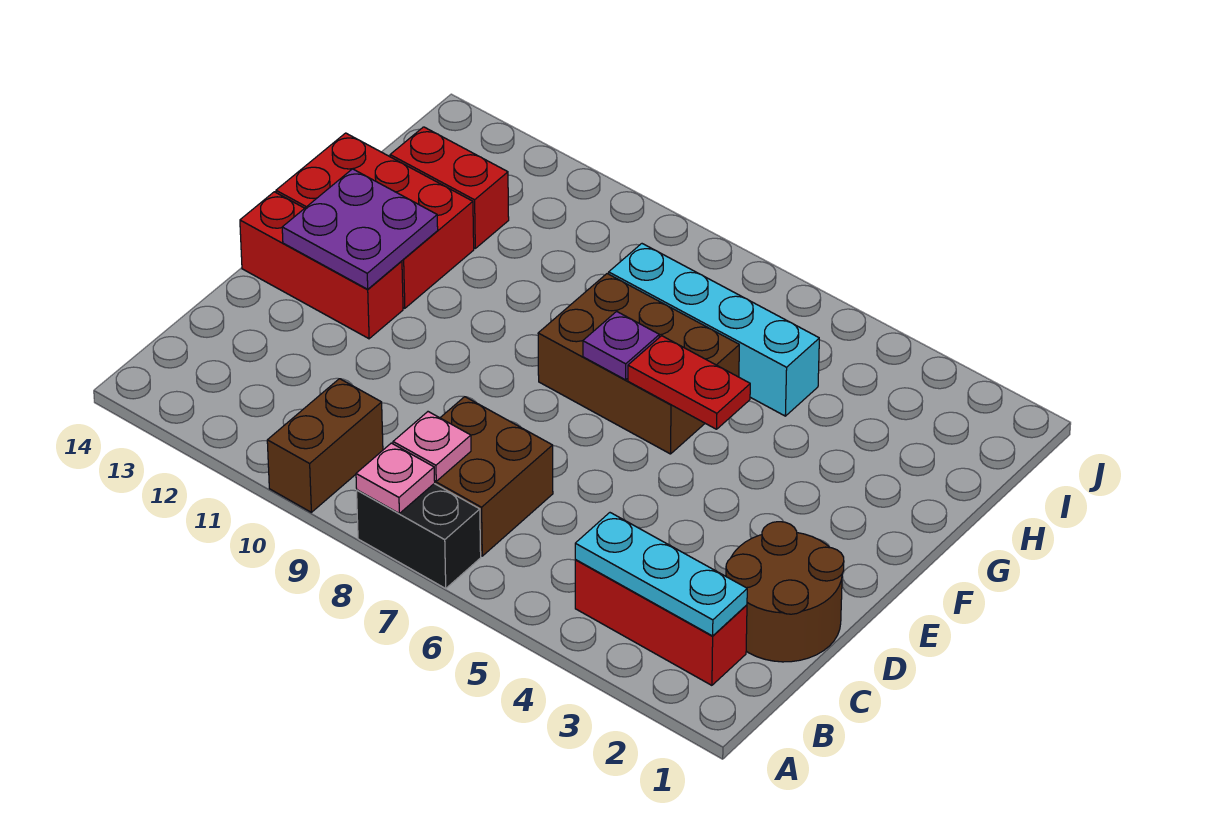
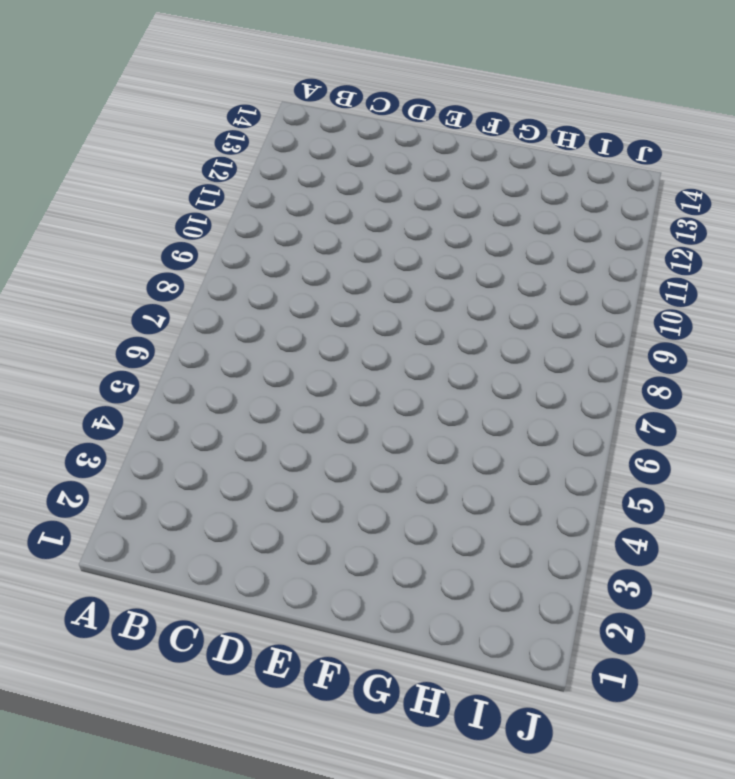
none -> black 1x2 brick [357,484,481,588]
none -> brown 1x2 brick [267,379,383,512]
none -> red 1x3 brick [575,560,747,685]

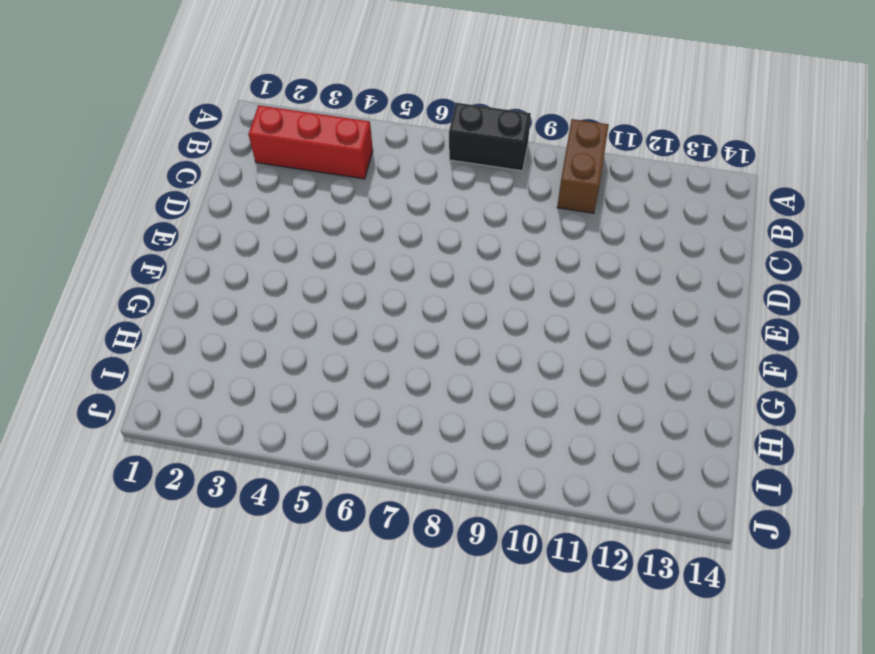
none -> brown 2x2 brick [434,397,553,556]
none -> brown 2x2 round brick [726,522,844,662]
none -> red 1x3 brick [240,192,403,339]

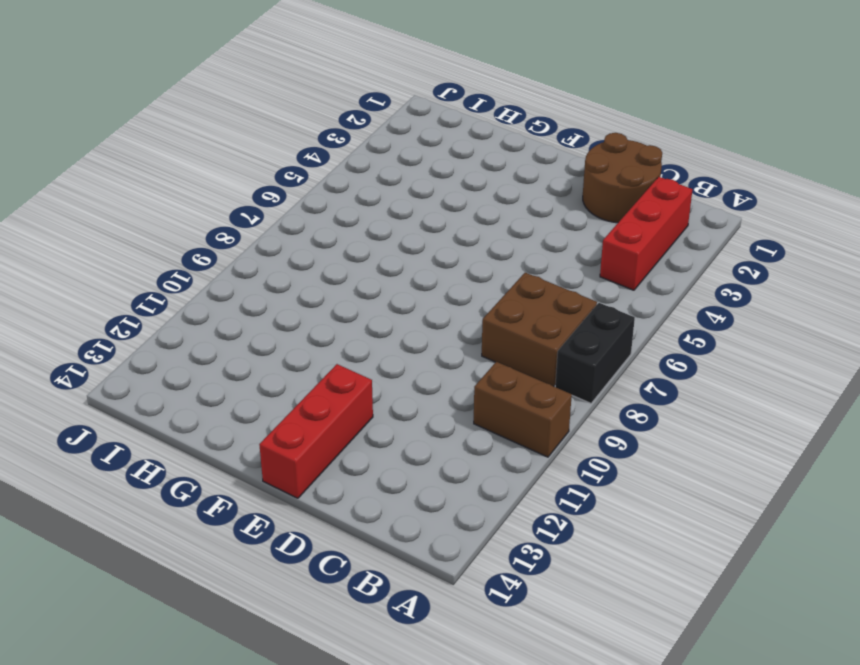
none -> brown 2x3 brick [538,274,739,454]
none -> red 2x3 brick [276,133,474,308]
none -> cyan 1x4 brick [609,244,819,416]

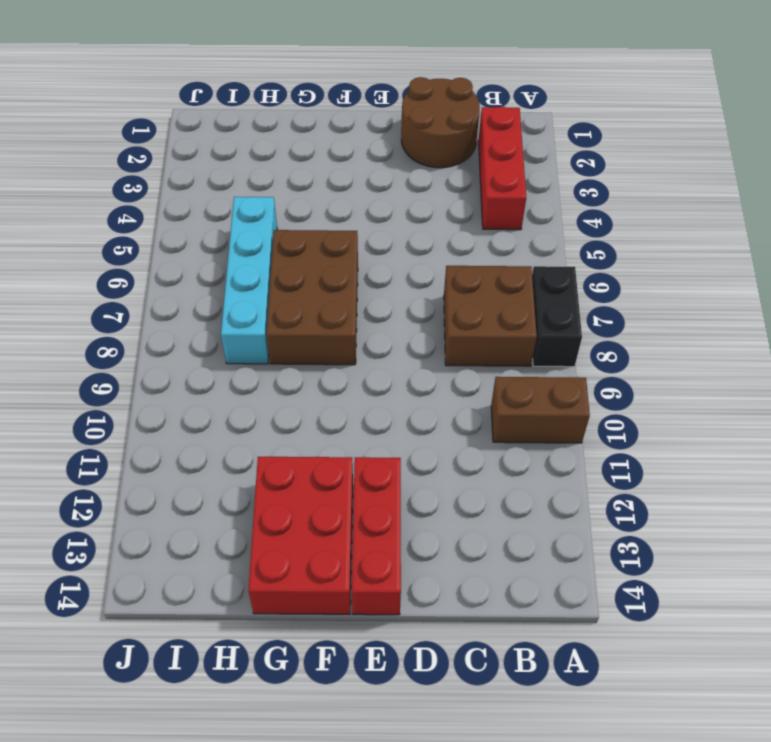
none -> red 1x2 brick [390,127,509,248]
none -> pink 1x1 plate [356,443,435,513]
none -> cyan 1x3 plate [575,513,747,636]

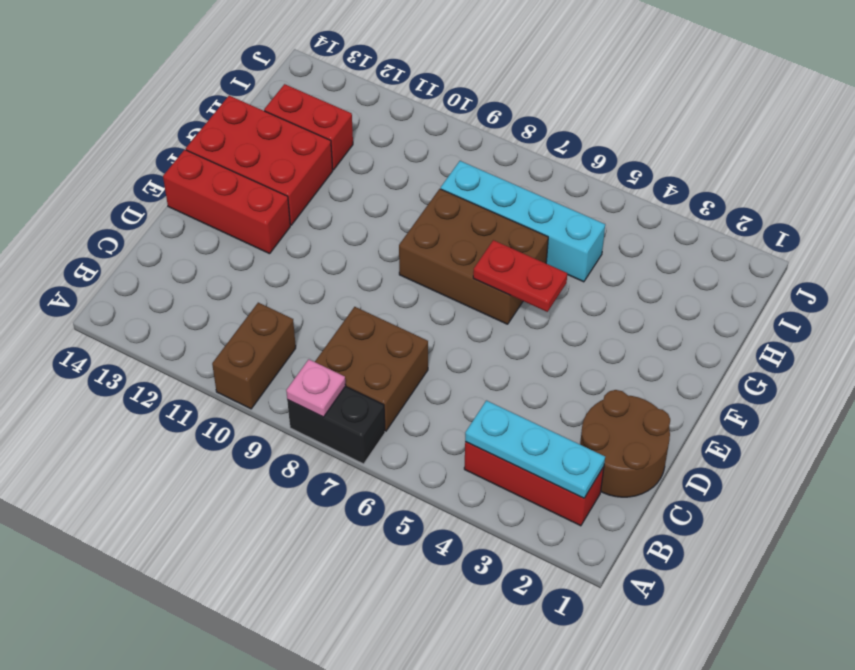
none -> pink 1x1 plate [393,412,471,481]
none -> purple 2x2 plate [282,169,438,289]
none -> purple 1x1 plate [583,311,659,380]

